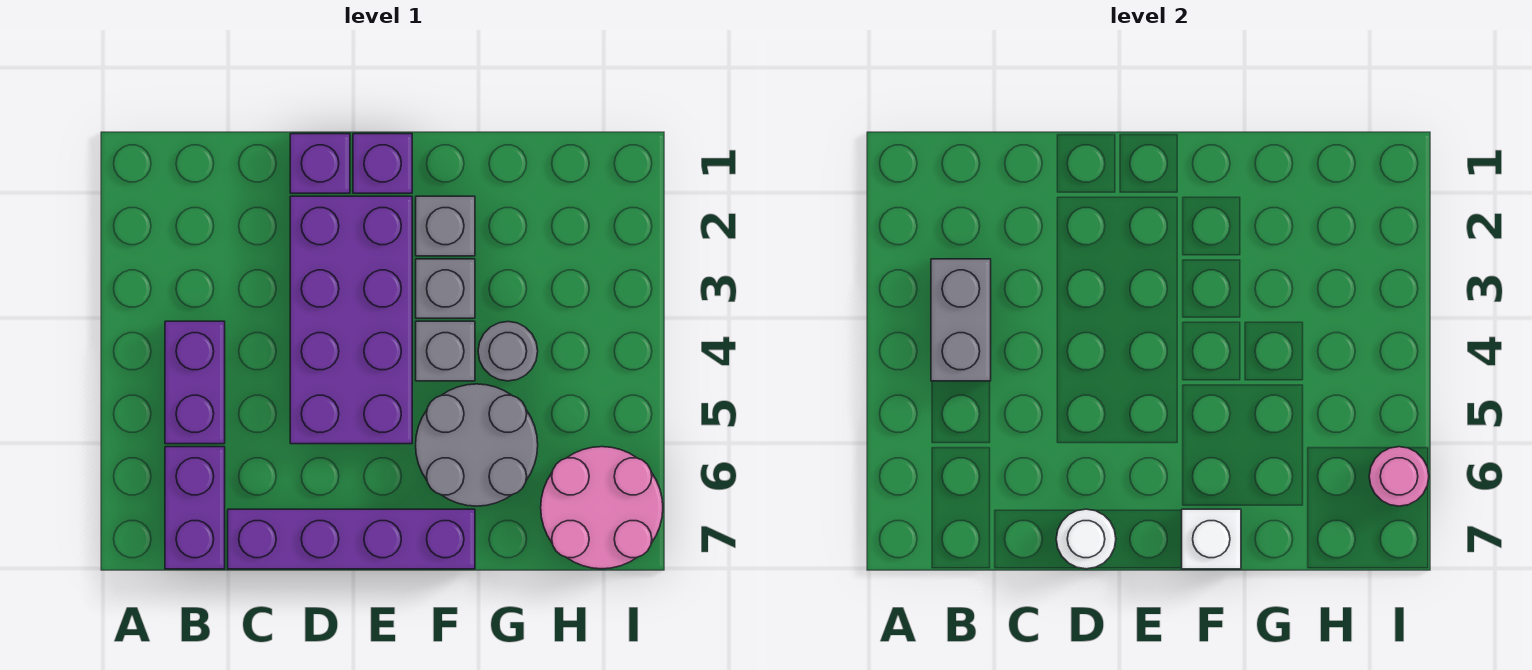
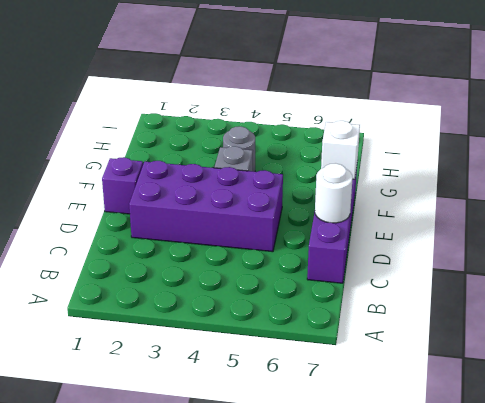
none -> purple 1x2 brick [165,321,225,444]
none -> purple 1x2 brick [165,447,225,569]
none -> purple 1x1 brick [290,134,350,193]

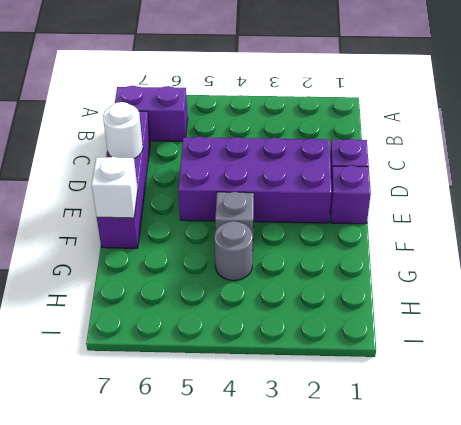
none -> purple 1x2 brick [165,321,225,444]
none -> grey 1x1 brick [416,196,475,256]
none -> grey 1x1 brick [416,259,475,318]

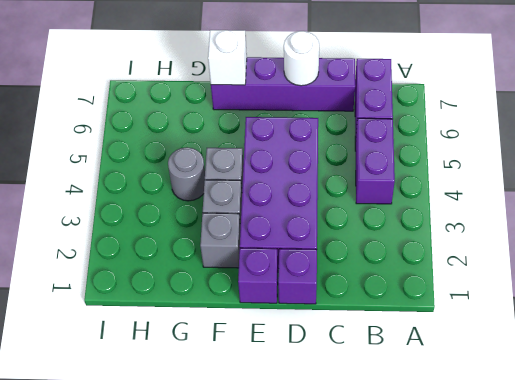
none -> grey 2x2 round brick [416,384,538,506]
none -> pink 2x2 round brick [541,447,663,569]
none -> grey 1x2 brick [931,259,991,381]

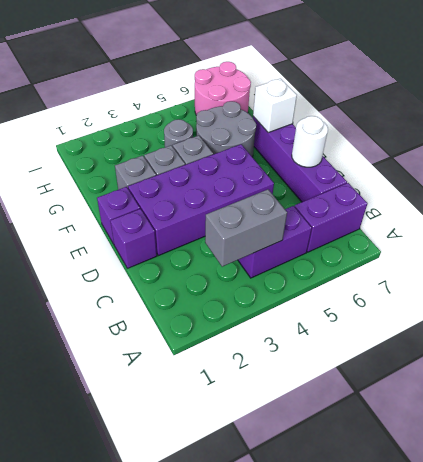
none -> pink 1x1 round brick [1369,447,1429,506]

